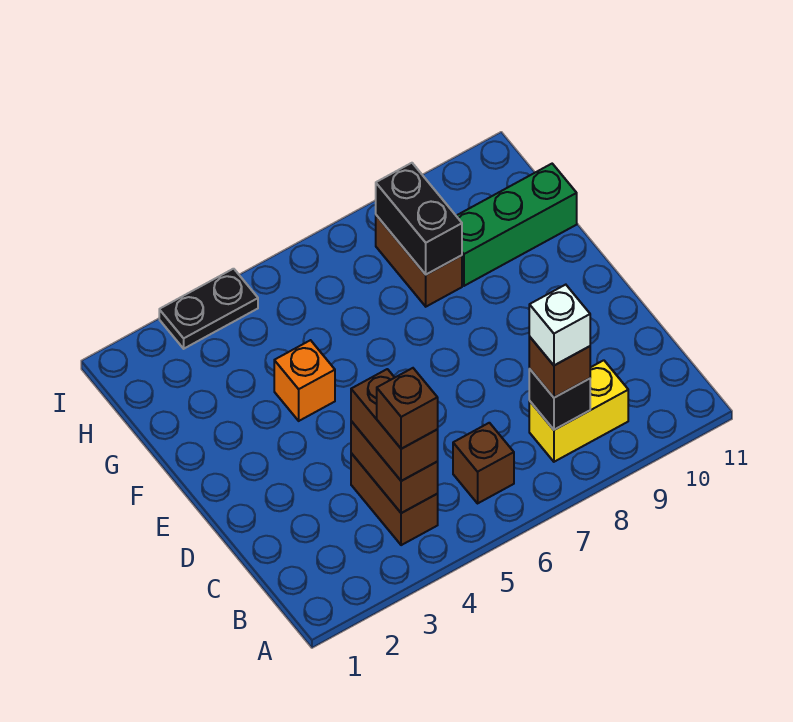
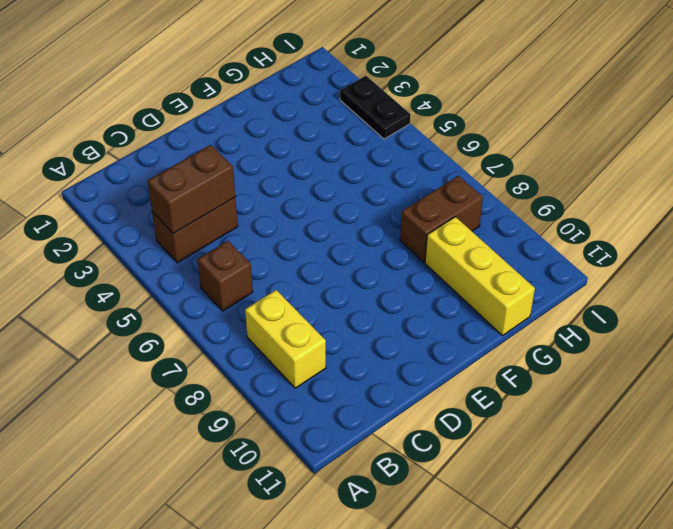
yellow 1x3 brick [425,217,535,336] -> green 1x3 brick [457,164,577,286]
none -> orange 1x1 brick [274,340,335,421]
none -> black 1x1 brick [529,369,590,430]
none -> black 1x2 brick [376,163,462,275]

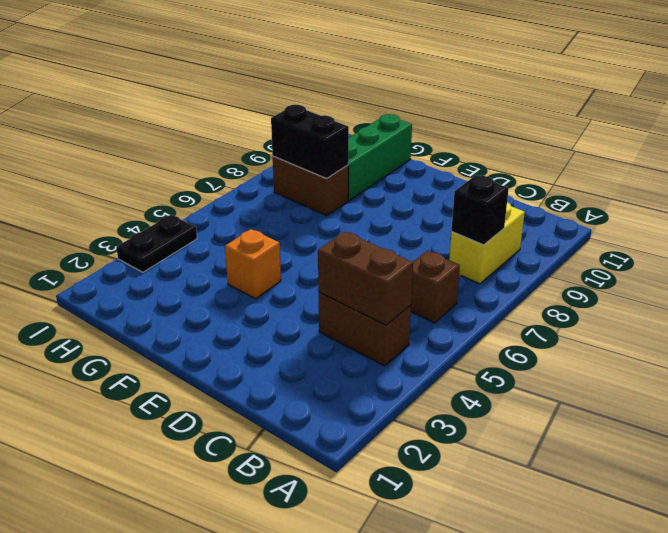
none -> brown 1x2 brick [351,369,438,481]
none -> brown 1x1 brick [529,337,590,398]
none -> brown 1x1 brick [377,368,438,449]

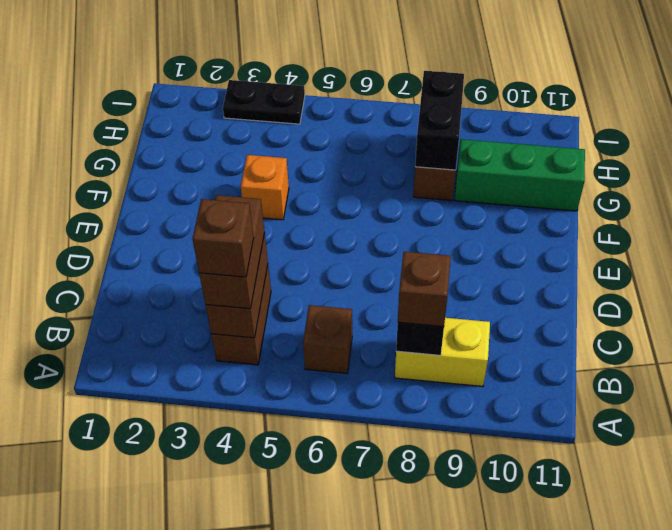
none -> white 1x1 brick [529,285,590,365]

